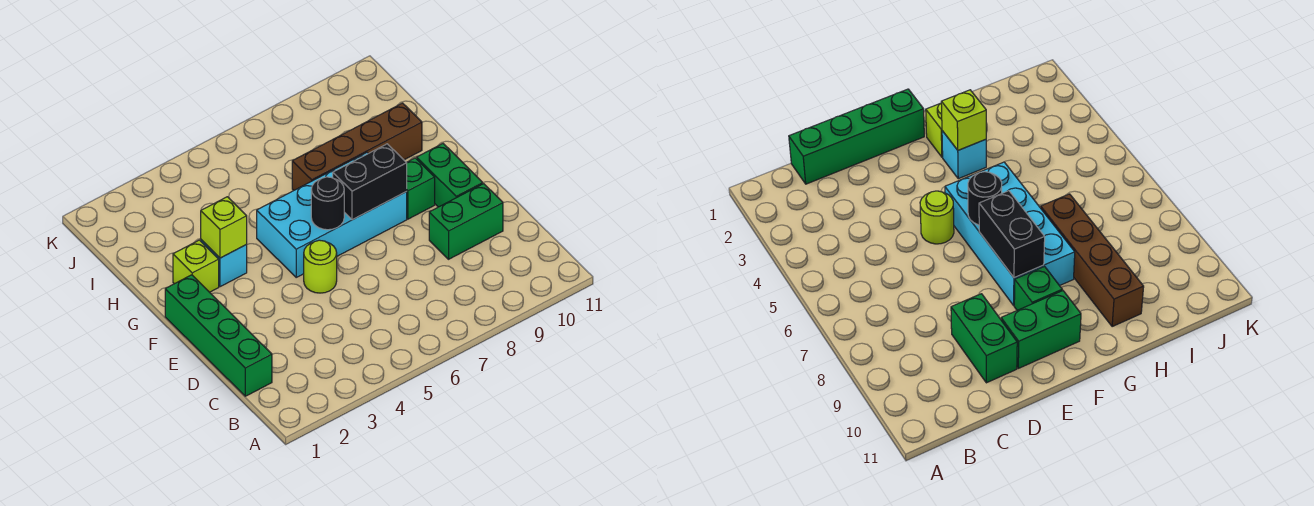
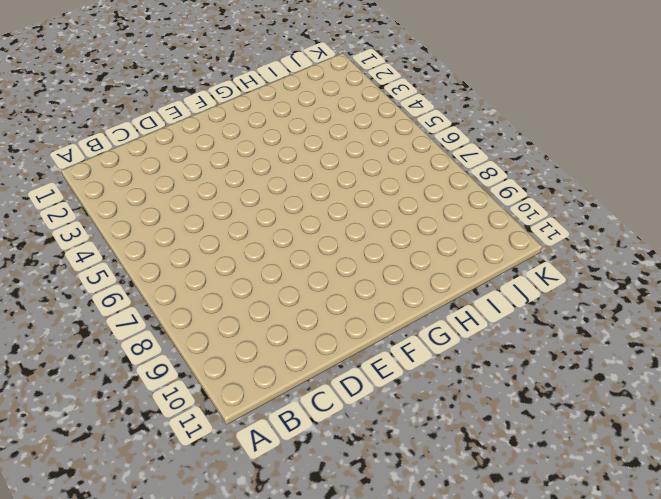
none -> green 1x4 brick [165,275,272,396]
none -> green 1x2 brick [429,184,503,259]
none -> lime 1x1 round brick [304,240,337,293]

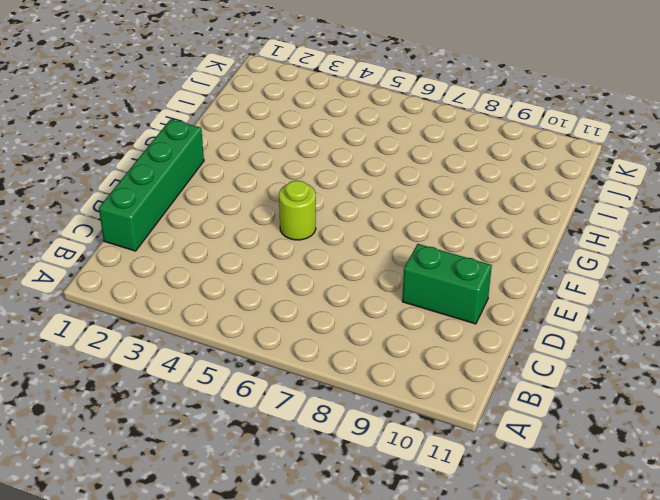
none -> green 1x2 brick [417,144,483,207]
none -> cyan 2x4 brick [257,153,407,277]
none -> green 1x1 brick [406,158,435,219]

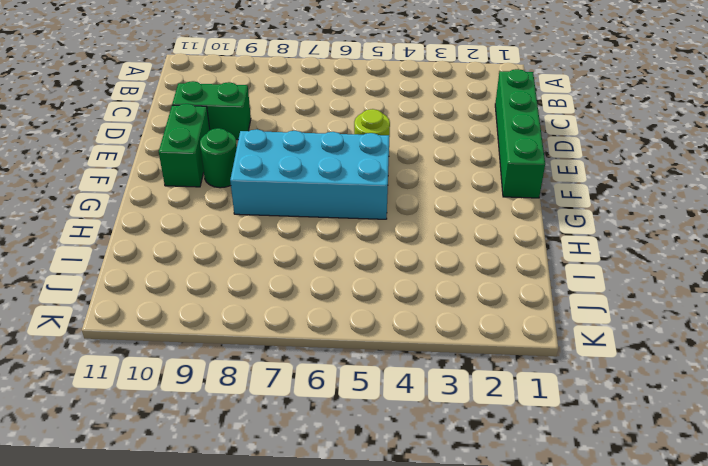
green 1x1 round brick [200,128,237,188] -> green 1x1 brick [406,158,435,219]
none -> lime 1x1 brick [173,240,219,292]
none -> cyan 1x1 brick [201,240,247,287]
none -> brown 1x4 brick [292,103,422,190]

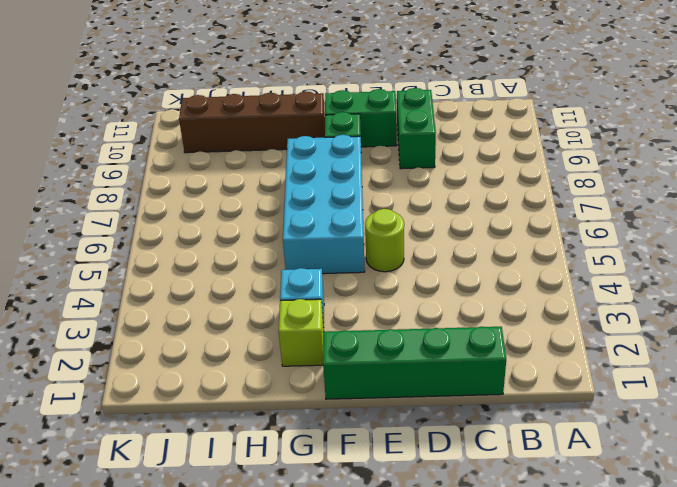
brown 1x4 brick [179,92,325,153] -> brown 1x4 brick turned to [292,103,422,190]
none -> black 1x1 round brick [311,177,344,230]
none -> black 1x2 brick [333,144,407,220]
none -> lime 1x1 brick [201,197,247,258]

